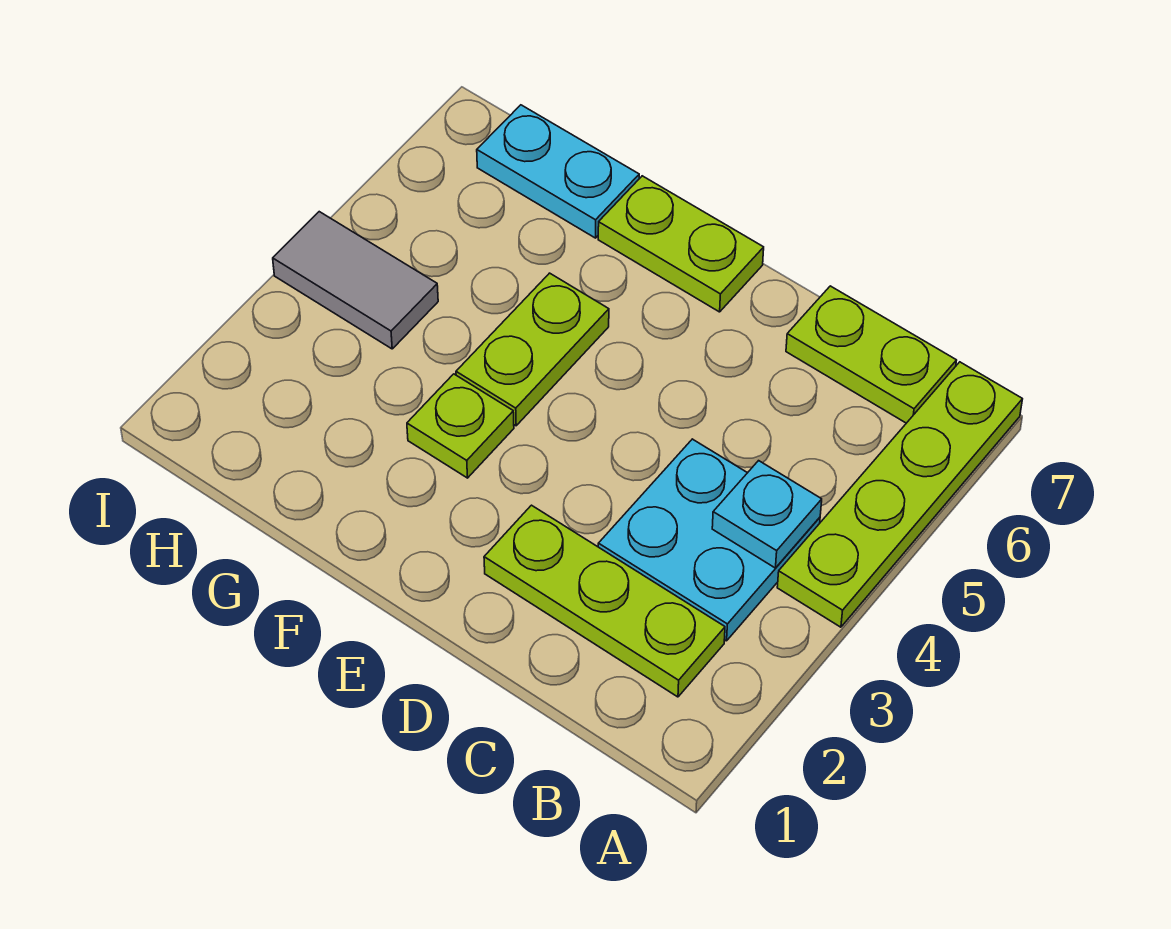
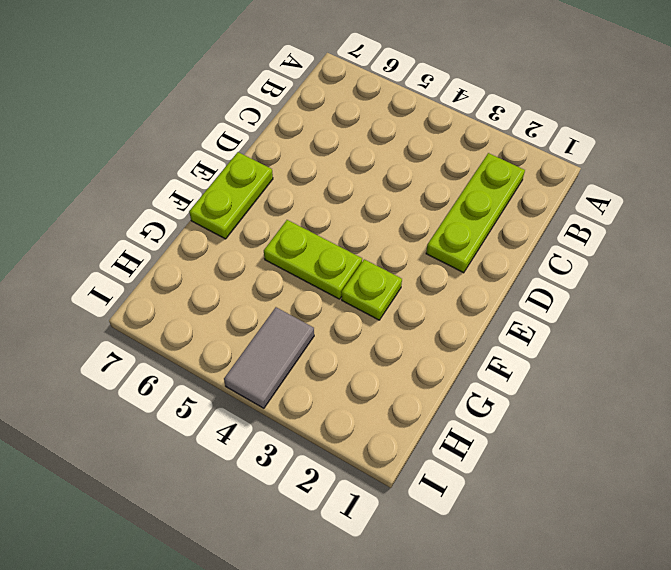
none -> lime 1x4 plate [777,362,1022,627]
none -> cyan 2x2 plate [598,439,820,641]

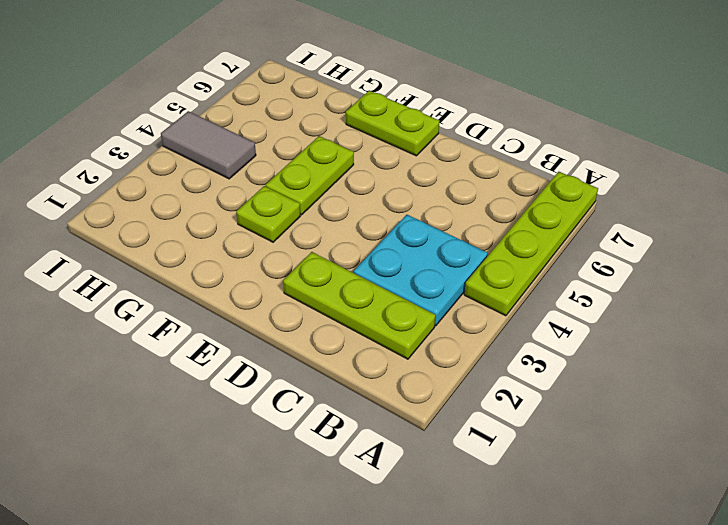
none -> lime 1x2 plate [786,286,957,423]
none -> cyan 1x2 plate [477,105,639,238]

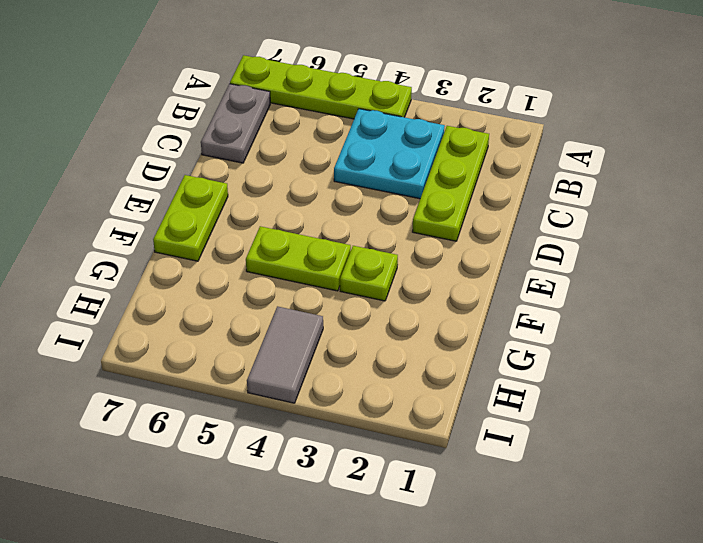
grey 1x2 plate [201,84,270,163] -> lime 1x2 plate [786,286,957,423]
none -> cyan 1x2 plate [477,105,639,238]
none -> cyan 1x1 plate [712,461,822,568]

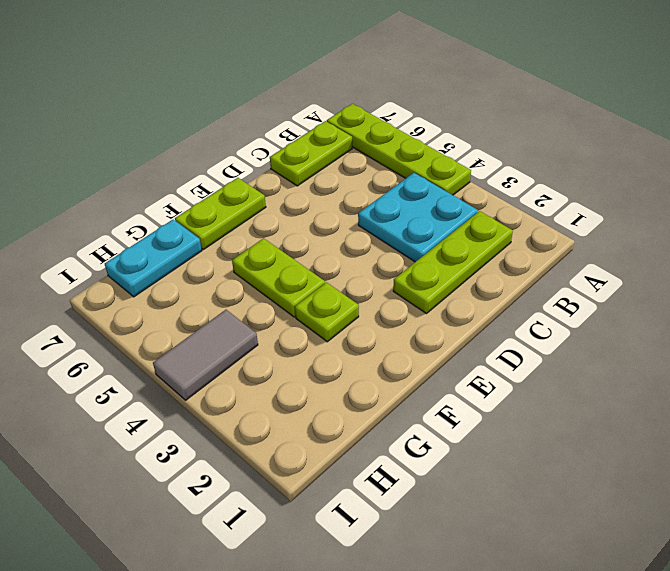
none -> cyan 1x1 plate [712,461,822,568]

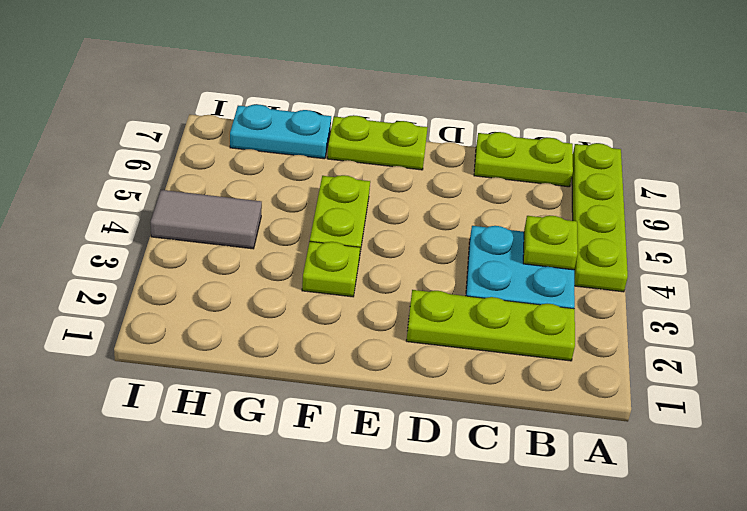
lime 1x1 plate [523,216,578,270] -> cyan 1x1 plate [712,461,822,568]

